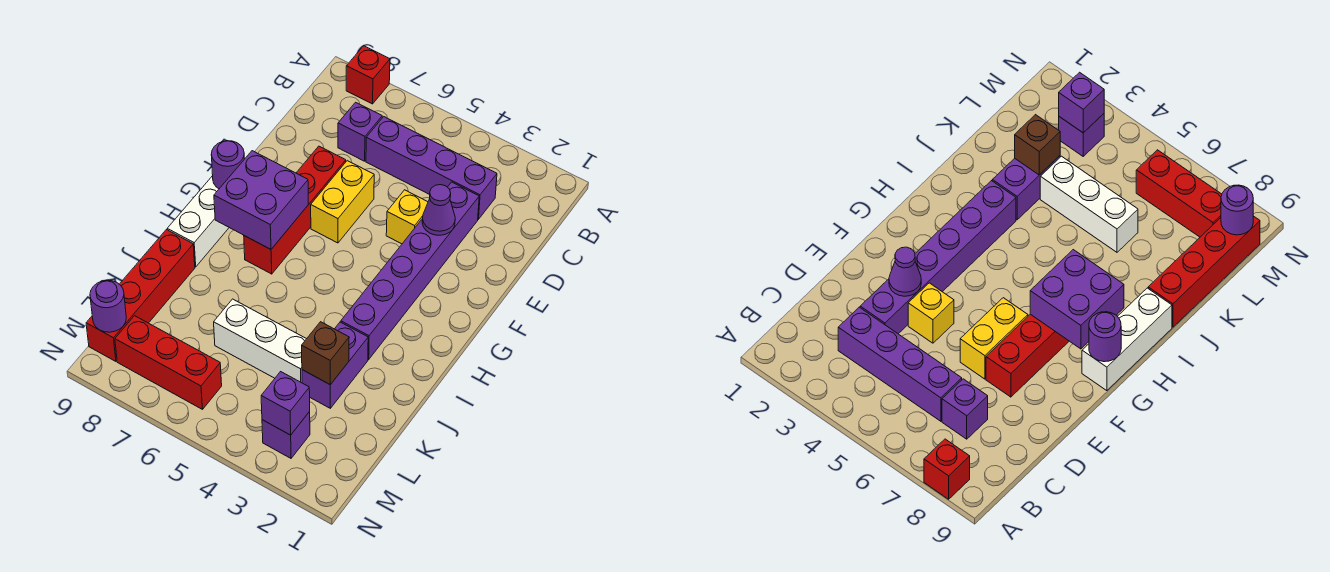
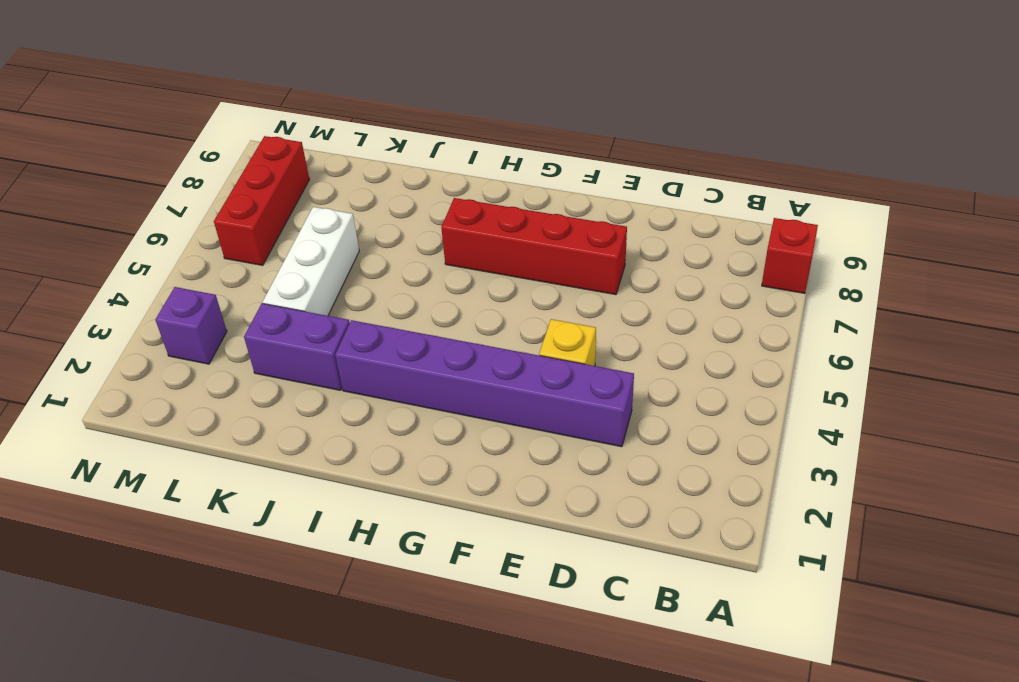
none -> purple 1x4 brick [366,117,497,219]
none -> purple 1x1 brick [338,102,382,161]
none -> yellow 1x2 brick [311,161,374,243]

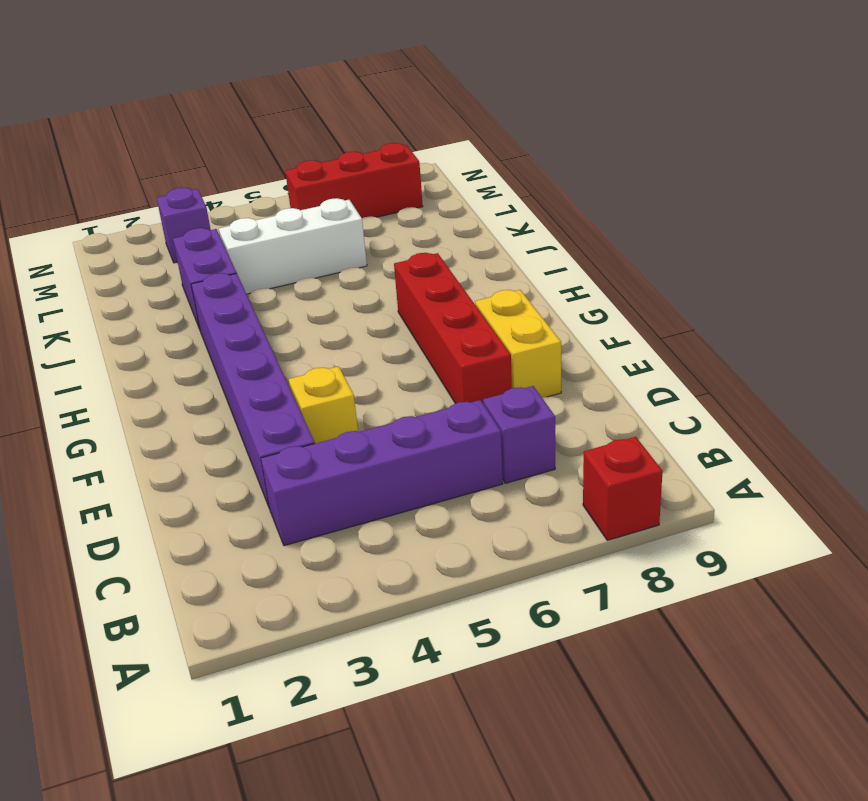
yellow 1x2 brick [475,290,561,398] -> yellow 1x2 brick moved to [311,161,374,243]
none -> white 1x3 brick [167,176,229,267]
none -> red 1x4 brick [86,230,195,361]
none -> purple 1x1 cone [422,185,455,235]

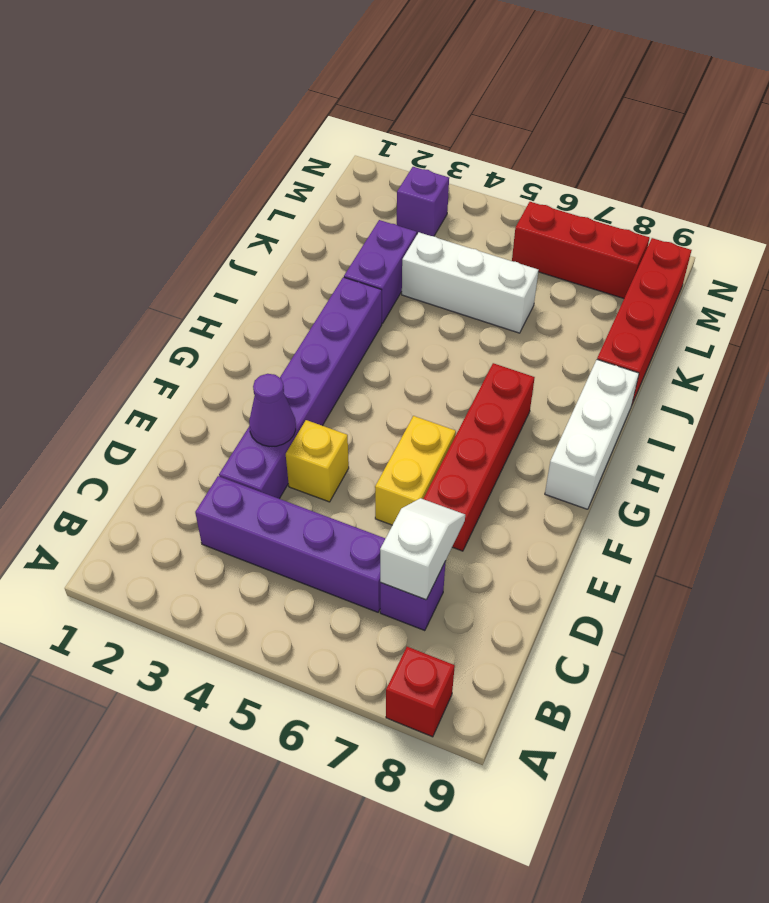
white 1x2 slope [380,498,465,600] -> none
none -> purple 2x2 brick [214,151,308,249]
none -> purple 1x1 round brick [211,141,244,189]
none -> brown 1x1 brick [302,322,349,385]

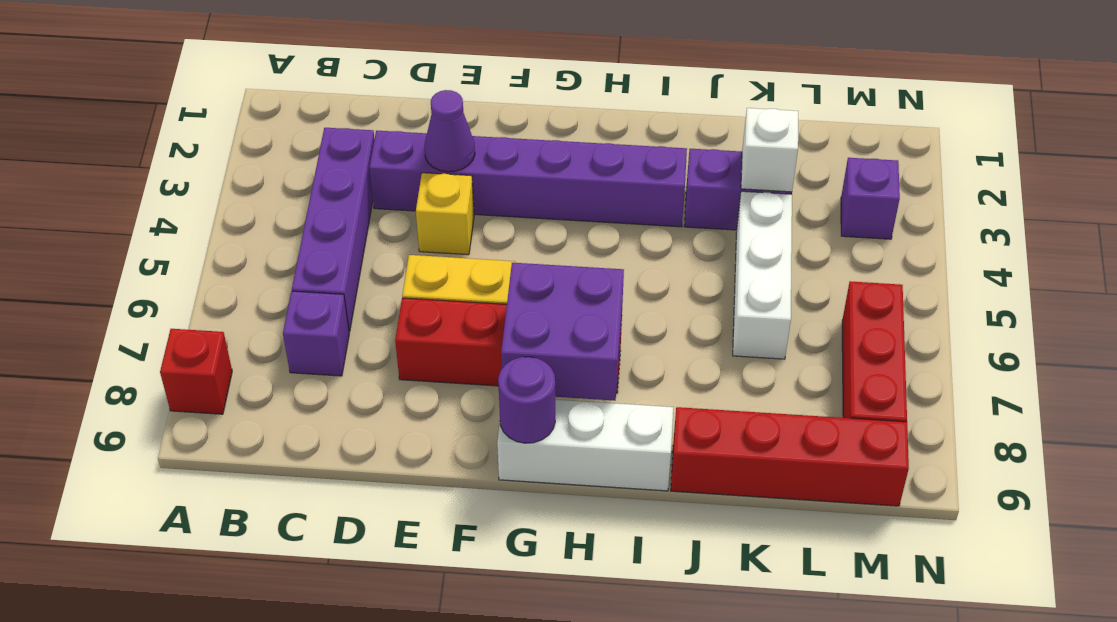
white 1x1 brick [741,108,798,192] -> brown 1x1 brick [302,322,349,385]
none -> purple 1x1 brick [261,372,310,435]
none -> purple 1x1 round brick [90,280,126,332]

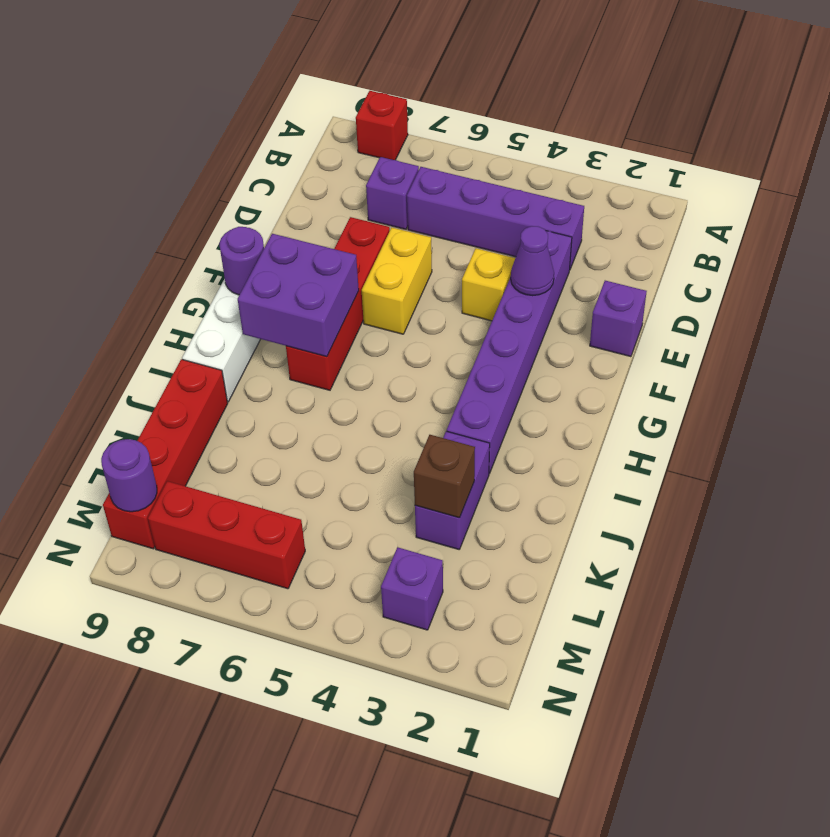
purple 1x1 brick [590,281,647,357] -> purple 1x1 brick moved to [261,372,310,435]
none -> white 1x3 brick [214,299,306,383]

